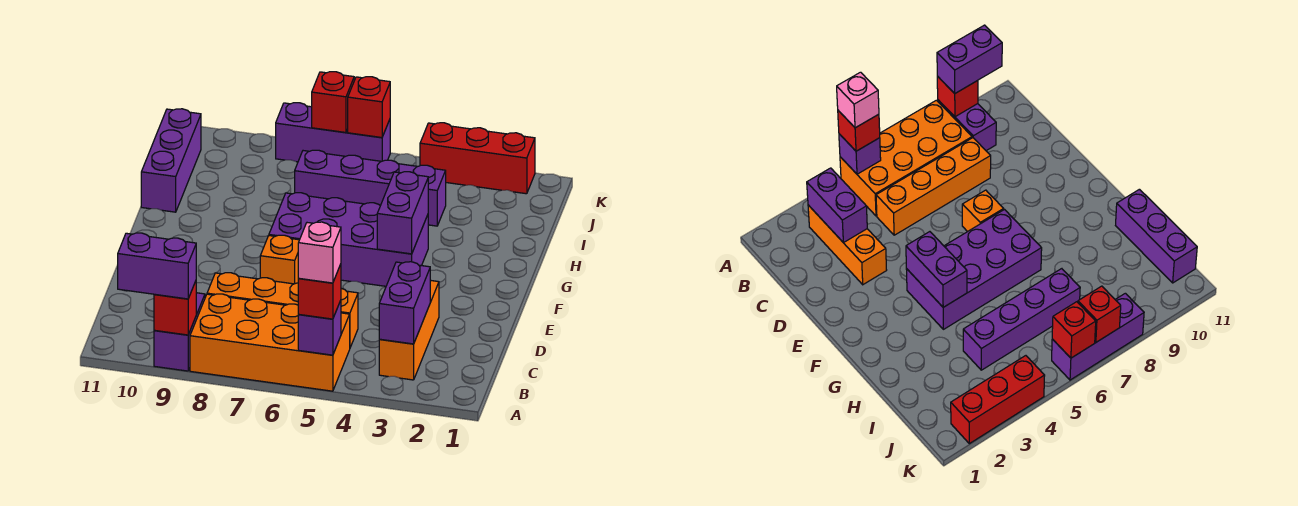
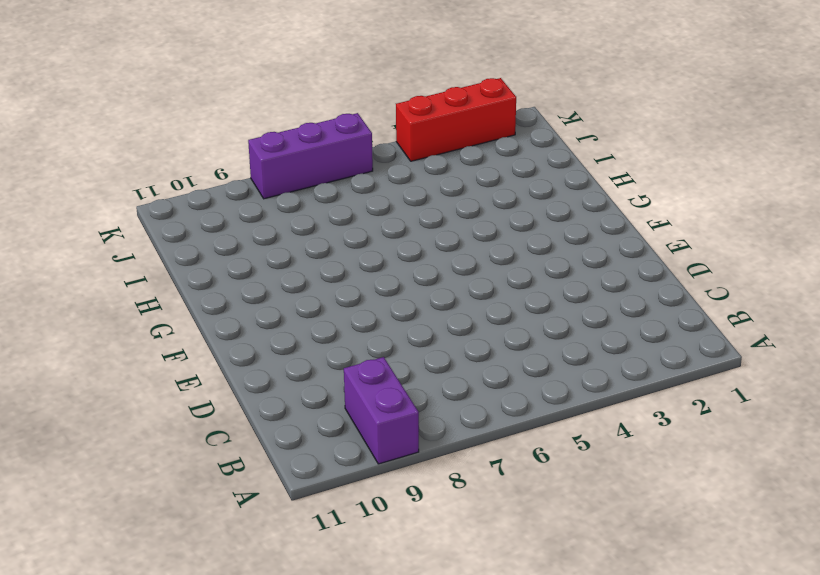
none -> orange 2x4 brick [190,294,350,391]
none -> orange 1x3 brick [379,280,439,380]
none -> orange 1x4 brick [207,273,358,347]

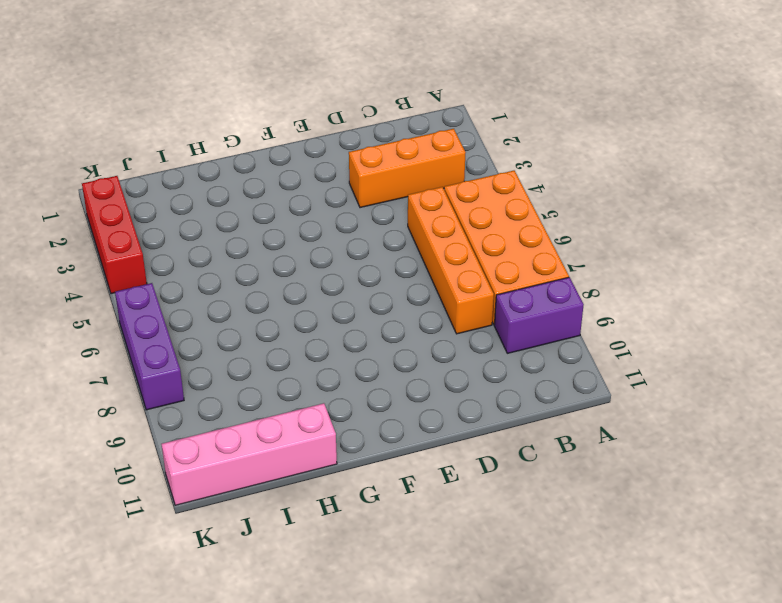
pink 1x4 brick [162,403,337,505] -> purple 1x3 brick [141,109,201,212]
none -> orange 1x1 brick [260,235,299,284]
none -> purple 2x4 brick [269,193,428,286]
none -> purple 1x4 brick [295,150,446,226]

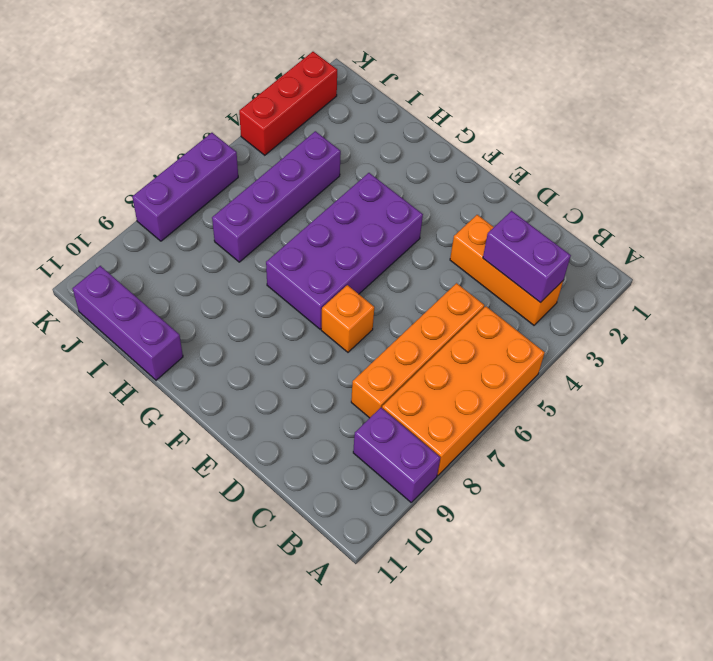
none -> purple 1x1 brick [298,300,341,355]
none -> red 1x1 brick [154,281,196,335]
none -> purple 1x2 brick [377,172,428,254]

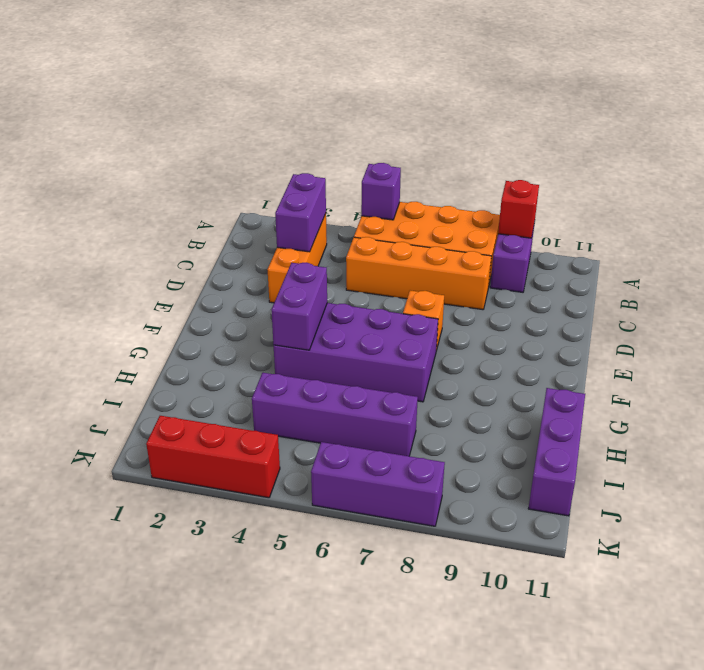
none -> red 1x1 brick [348,77,390,137]
none -> red 1x1 brick [312,72,354,132]
none -> red 1x1 brick [298,264,341,319]

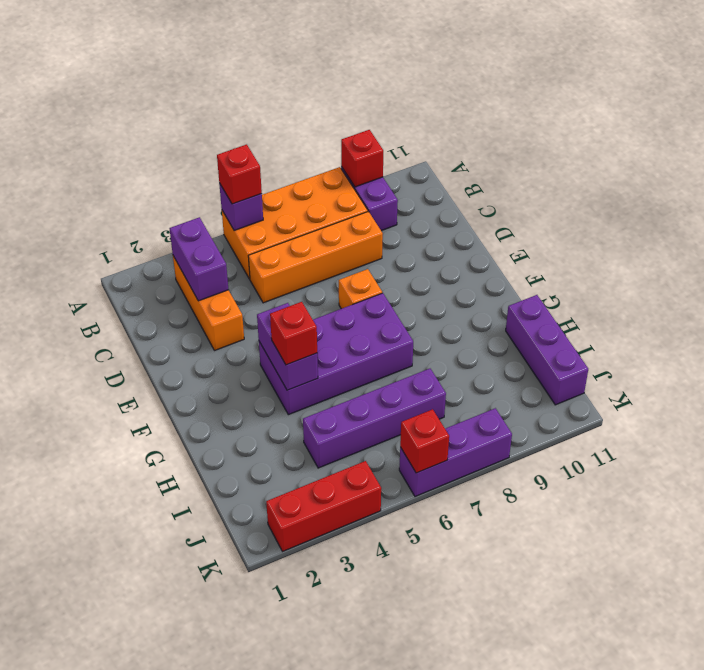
red 1x1 brick [270,302,317,365] -> red 1x1 brick moved to [312,72,354,132]
none -> purple 1x2 brick [118,233,196,299]
none -> pink 1x1 brick [298,222,341,283]

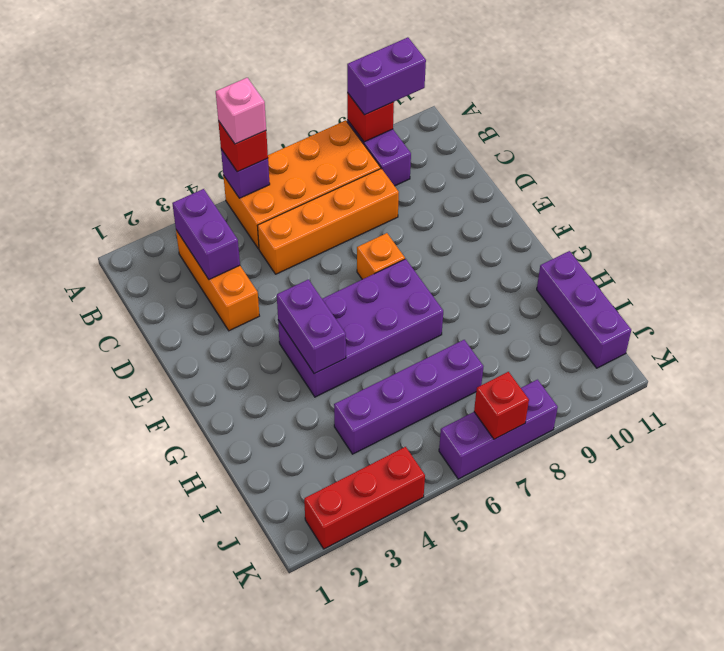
none -> red 1x1 brick [348,77,390,137]

